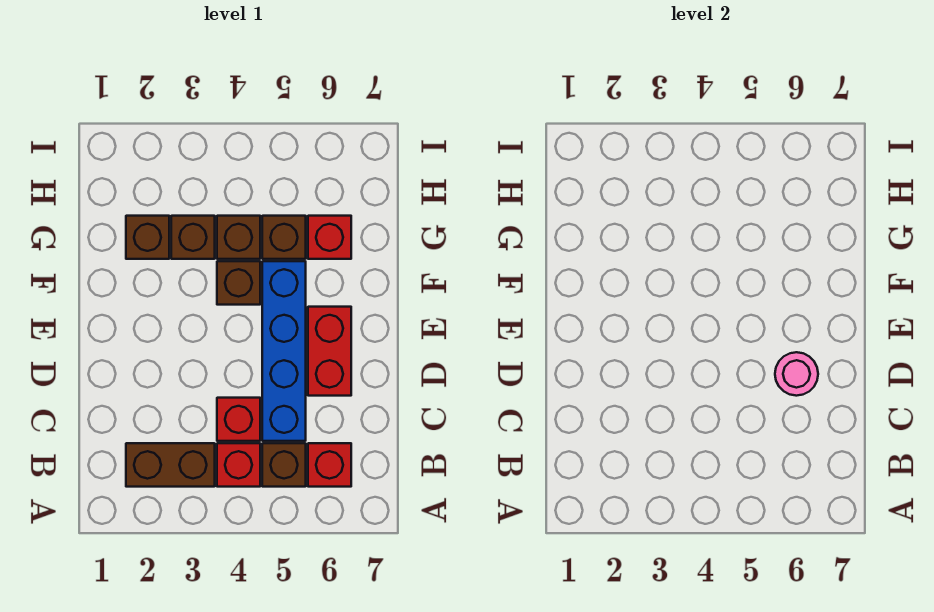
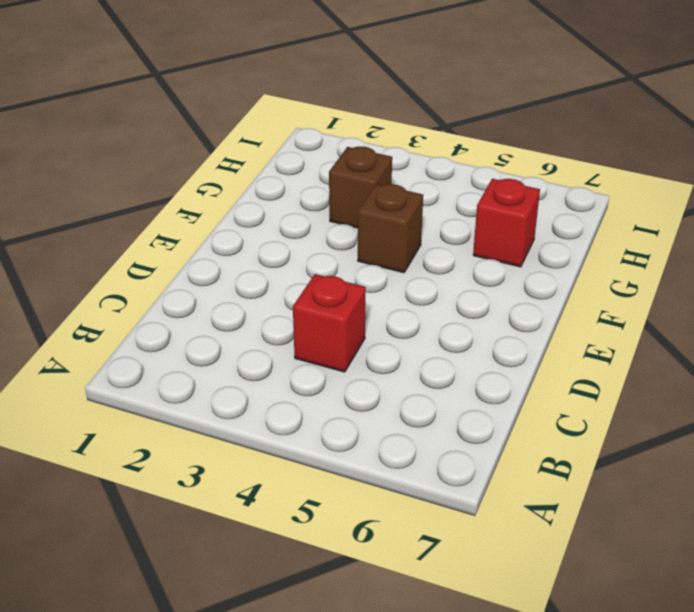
none -> brown 1x2 brick [126,443,215,487]
none -> red 1x1 brick [217,443,260,487]
none -> brown 1x1 brick [262,443,306,487]

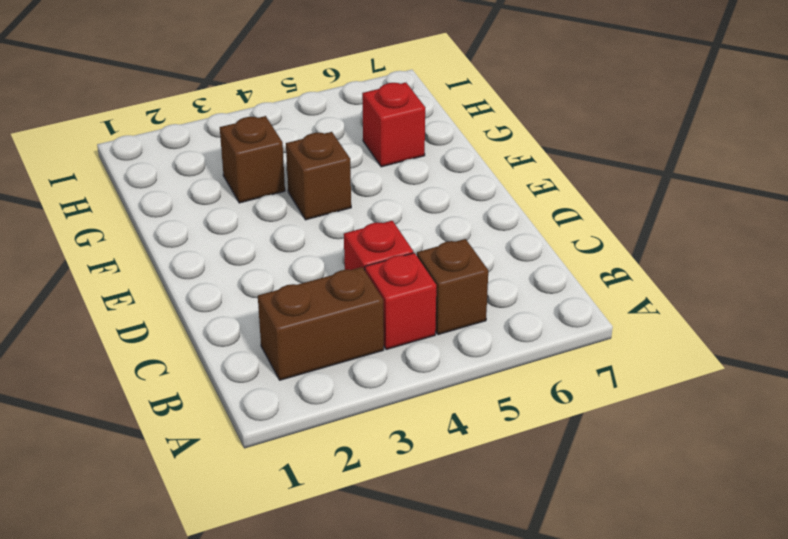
none -> red 1x1 brick [308,443,351,487]
none -> blue 1x4 brick [262,261,306,441]
none -> red 1x2 brick [308,307,351,396]

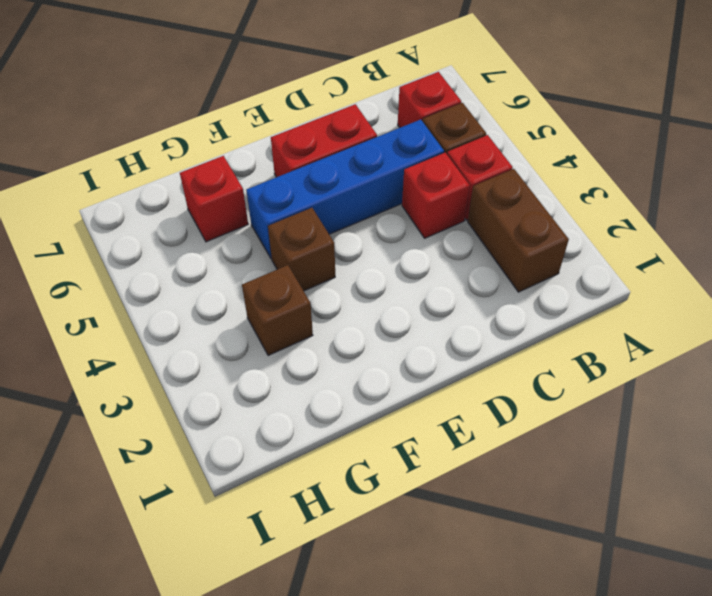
none -> brown 1x1 brick [126,216,169,259]
none -> brown 1x1 brick [217,216,260,259]
none -> brown 1x1 brick [262,216,306,259]

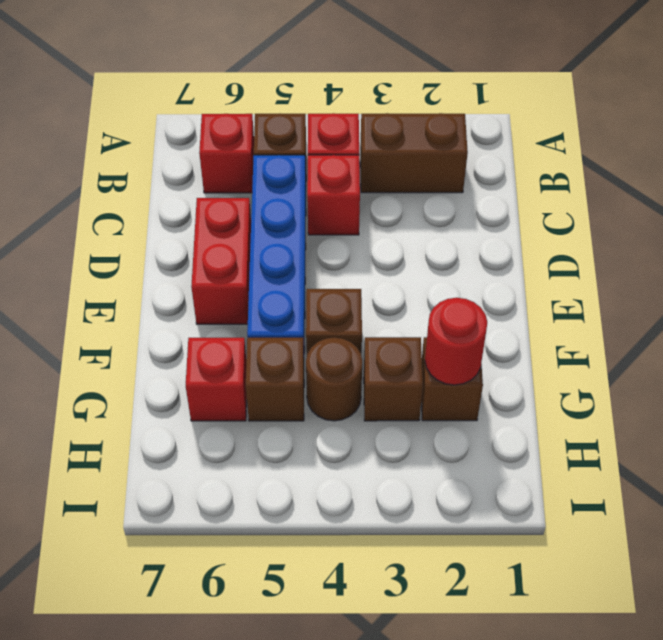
red 1x1 round brick [425,298,487,385] -> none
brown 1x1 round brick [306,338,362,421] -> brown 1x1 brick [217,216,260,259]
none -> pink 1x1 round brick [775,352,818,396]

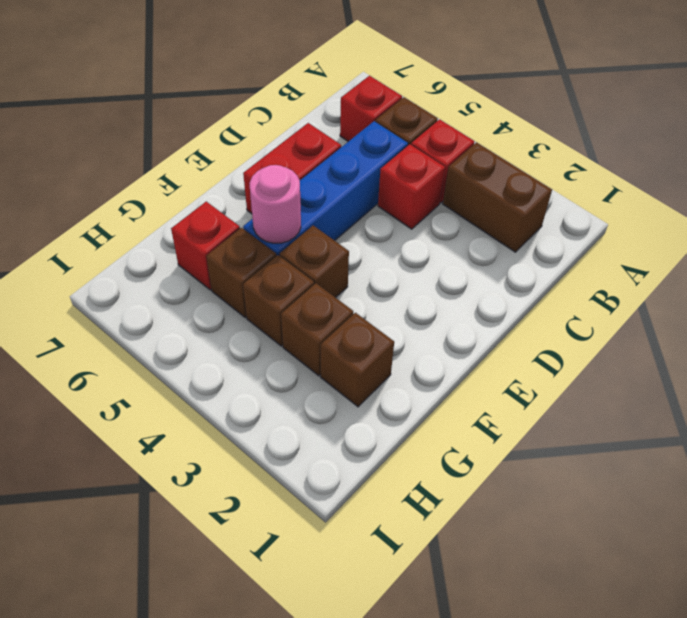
pink 1x1 round brick [250,165,301,243] -> pink 1x1 round brick moved to [775,352,818,396]

